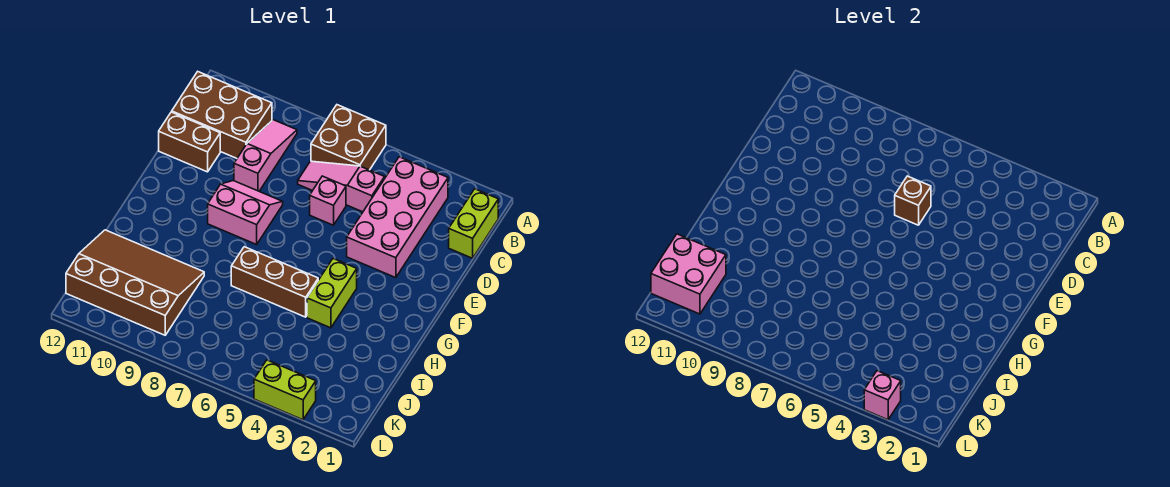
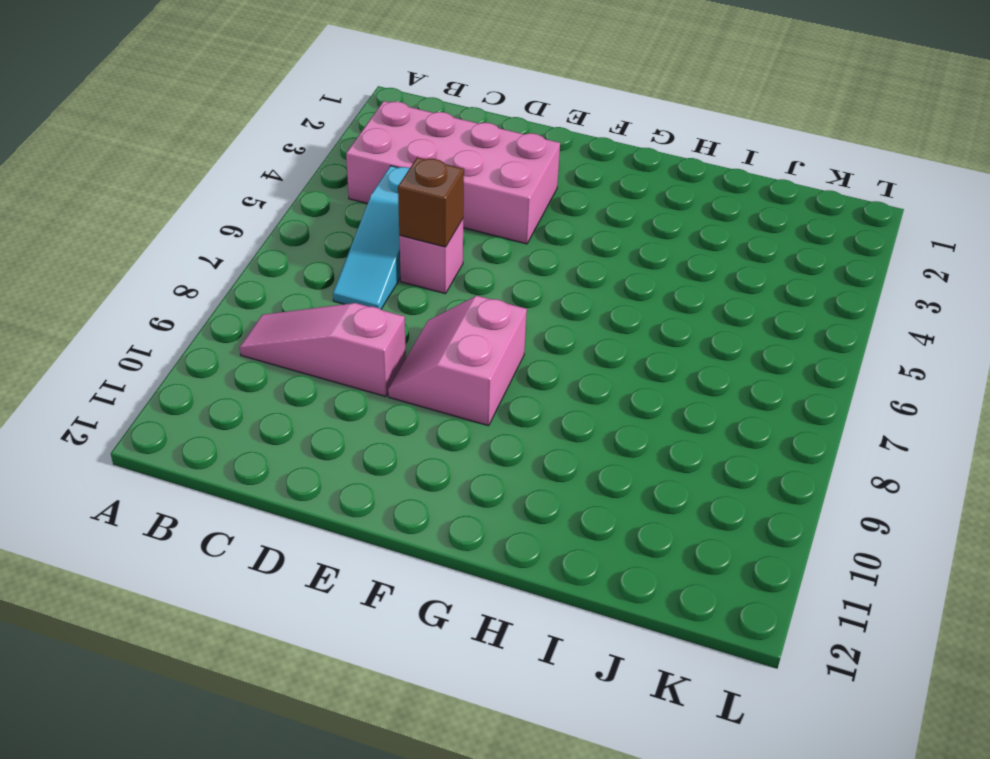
cyan 1x3 slope [333,166,410,309] -> pink 1x3 slope [298,161,385,212]
none -> brown 2x2 brick [311,105,386,170]
none -> lime 1x2 brick [449,189,498,258]
none -> brown 2x3 brick [172,72,272,158]

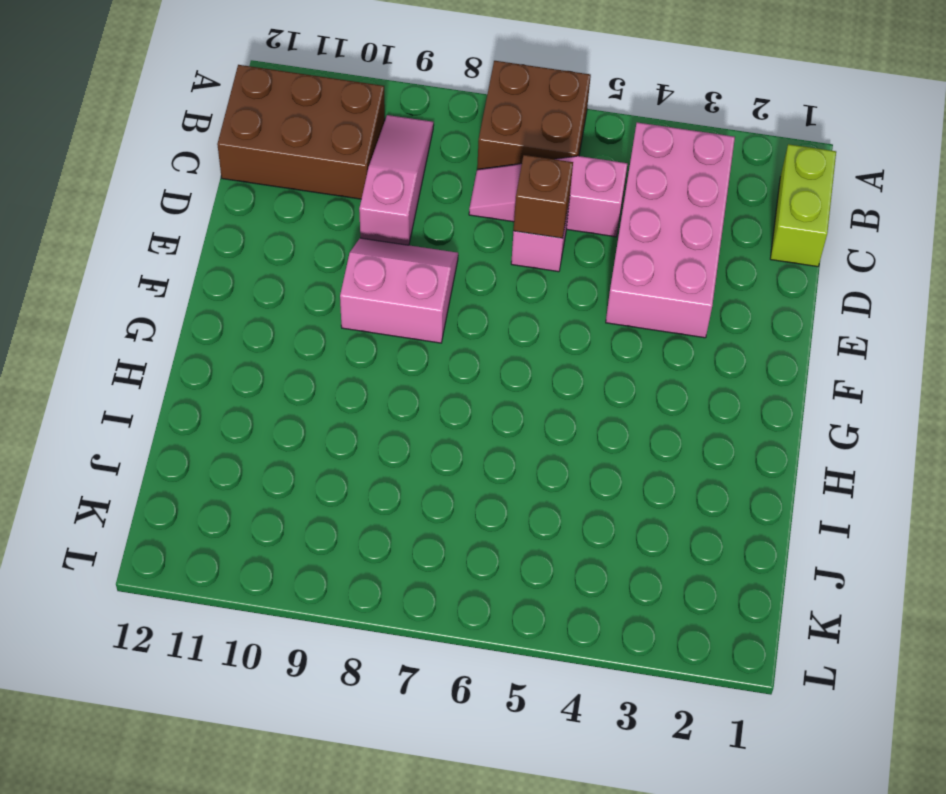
none -> brown 1x2 brick [159,112,220,172]
none -> lime 1x2 brick [307,259,357,328]
none -> brown 1x3 brick [231,247,318,317]

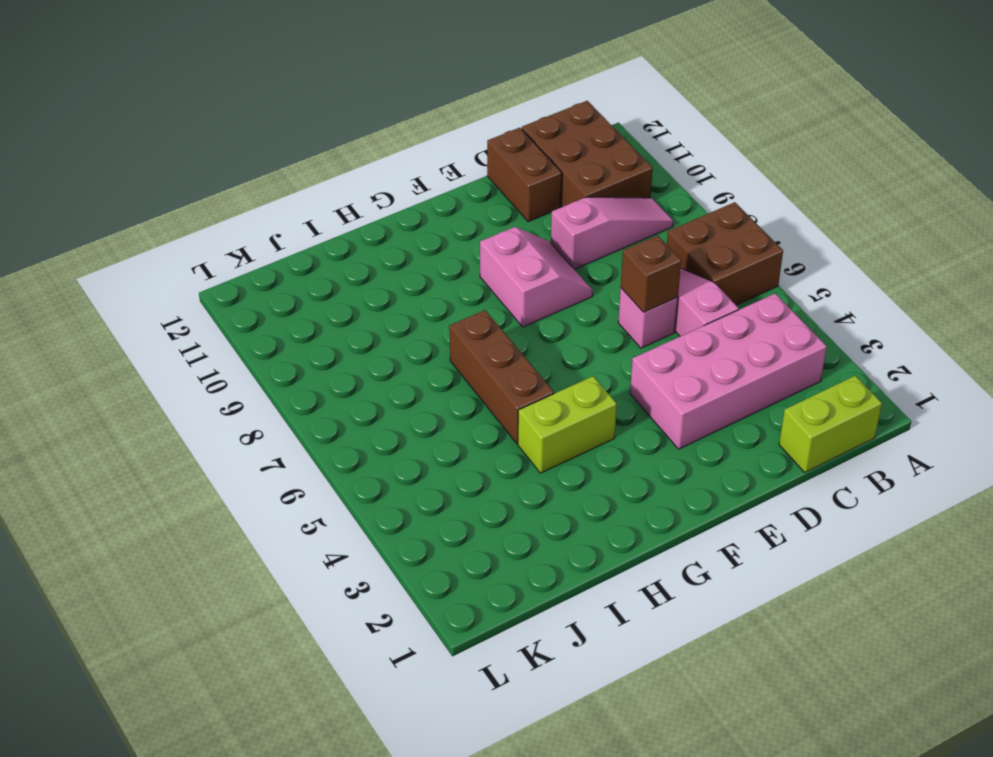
none -> brown 3x4 slope [66,230,204,335]
none -> lime 1x2 brick [254,360,316,420]
none -> pink 2x2 brick [651,234,726,314]

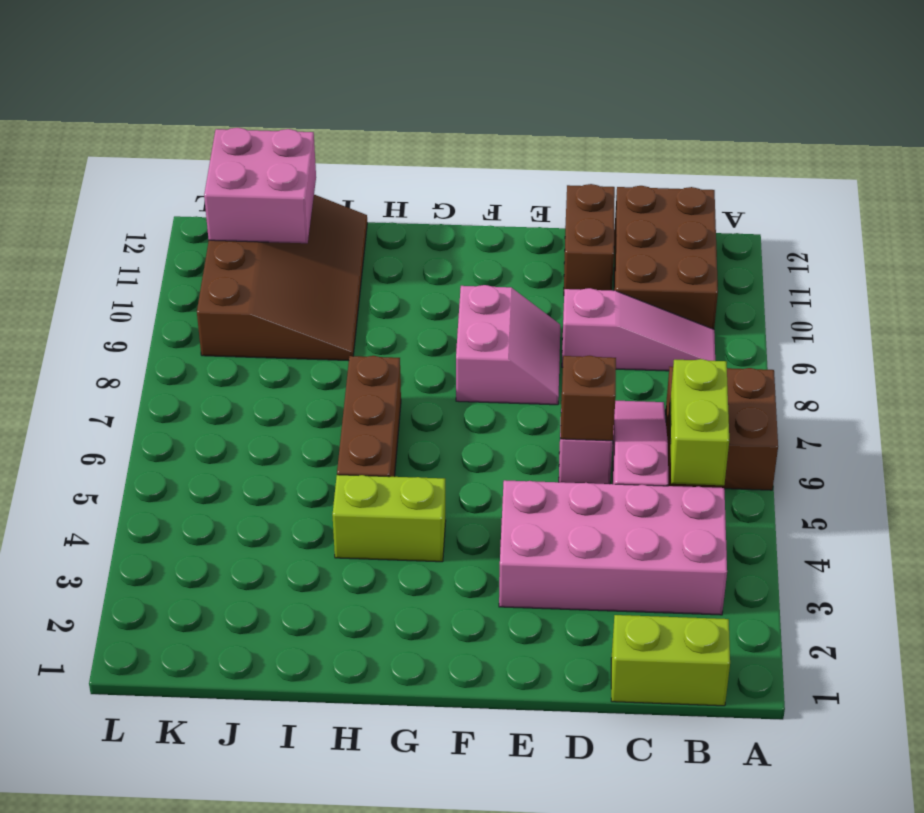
lime 1x2 brick [670,359,729,485] -> lime 1x2 brick moved to [254,360,316,420]
none -> pink 1x1 brick [864,371,901,420]

